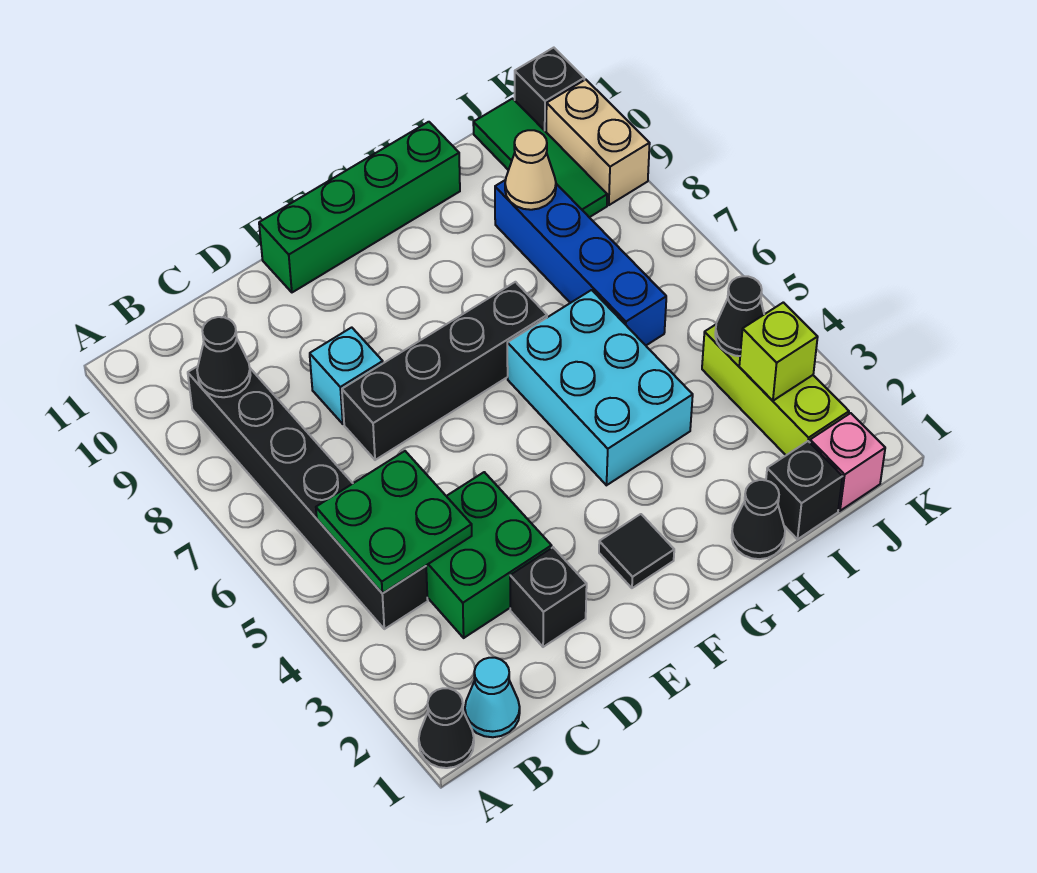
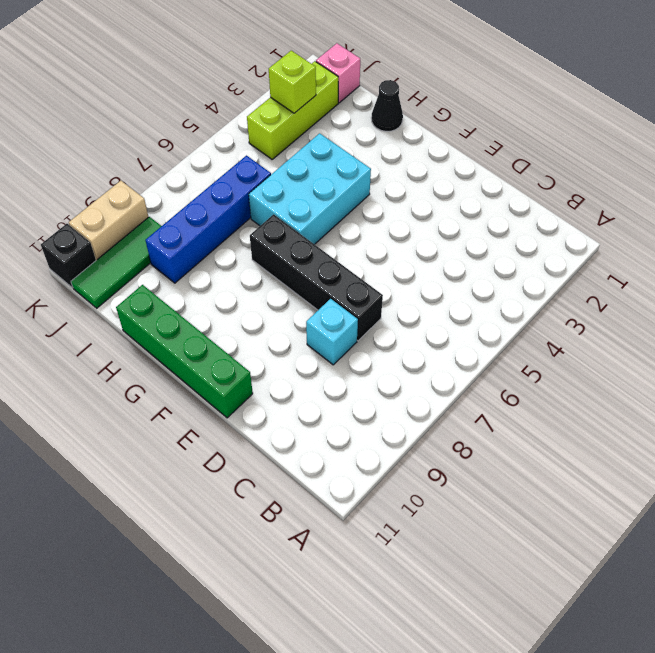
none -> black 1x1 cone [419,688,474,768]
none -> cyan 1x1 cone [465,658,520,737]
none -> black 1x6 brick [188,366,428,629]

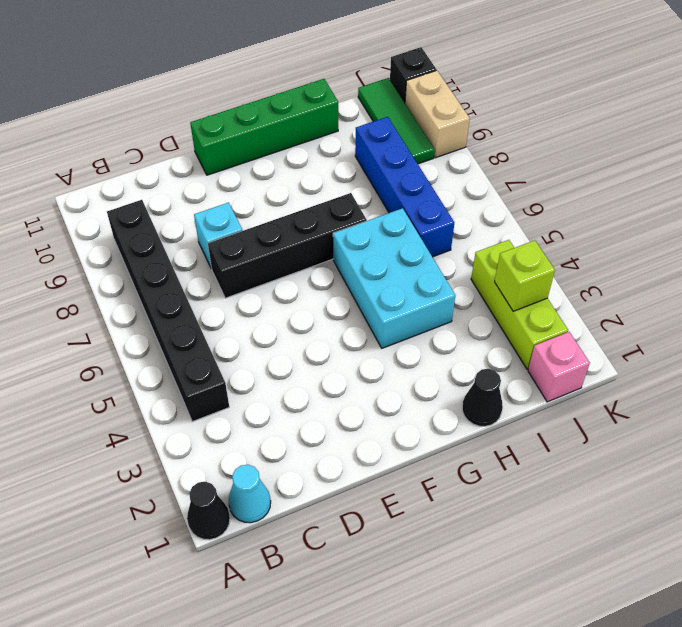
none -> green 2x2 brick [426,472,552,638]
none -> black 1x1 brick [510,547,587,647]
none -> black 1x1 tile [599,514,674,588]

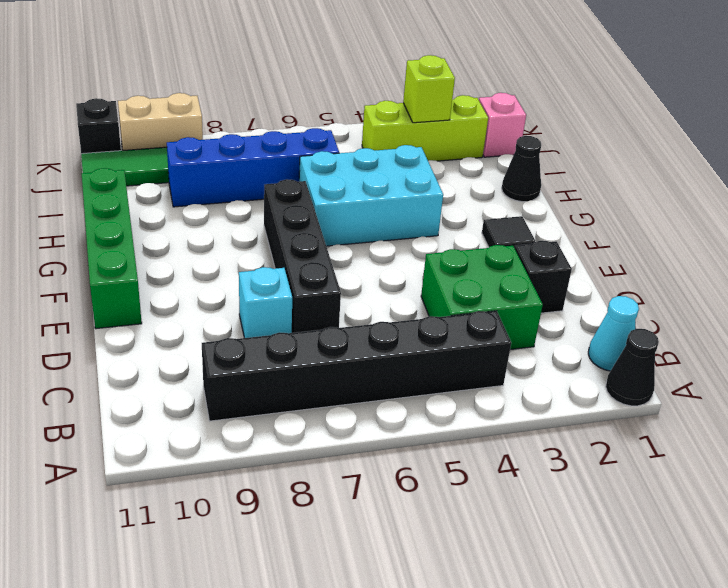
none -> black 1x1 brick [766,441,843,539]
none -> green 2x2 plate [316,451,472,594]
none -> black 1x1 cone [197,317,250,397]

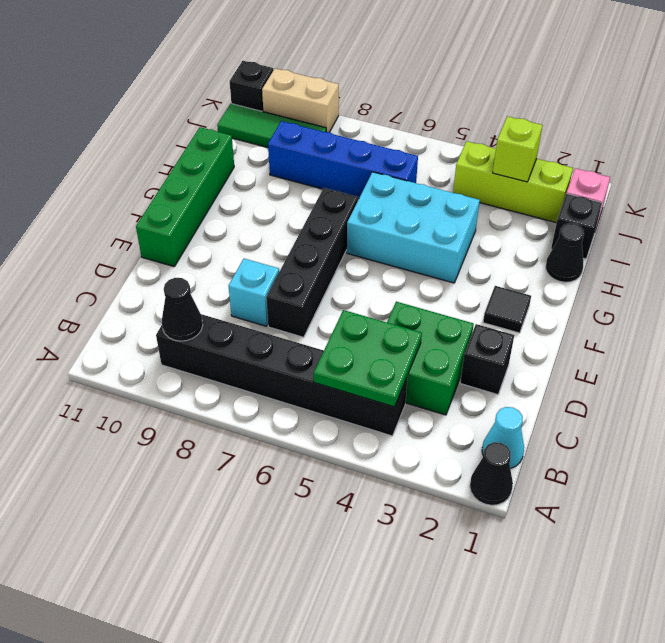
none -> tan 1x1 cone [505,130,556,210]
none -> black 1x1 cone [715,276,764,356]

